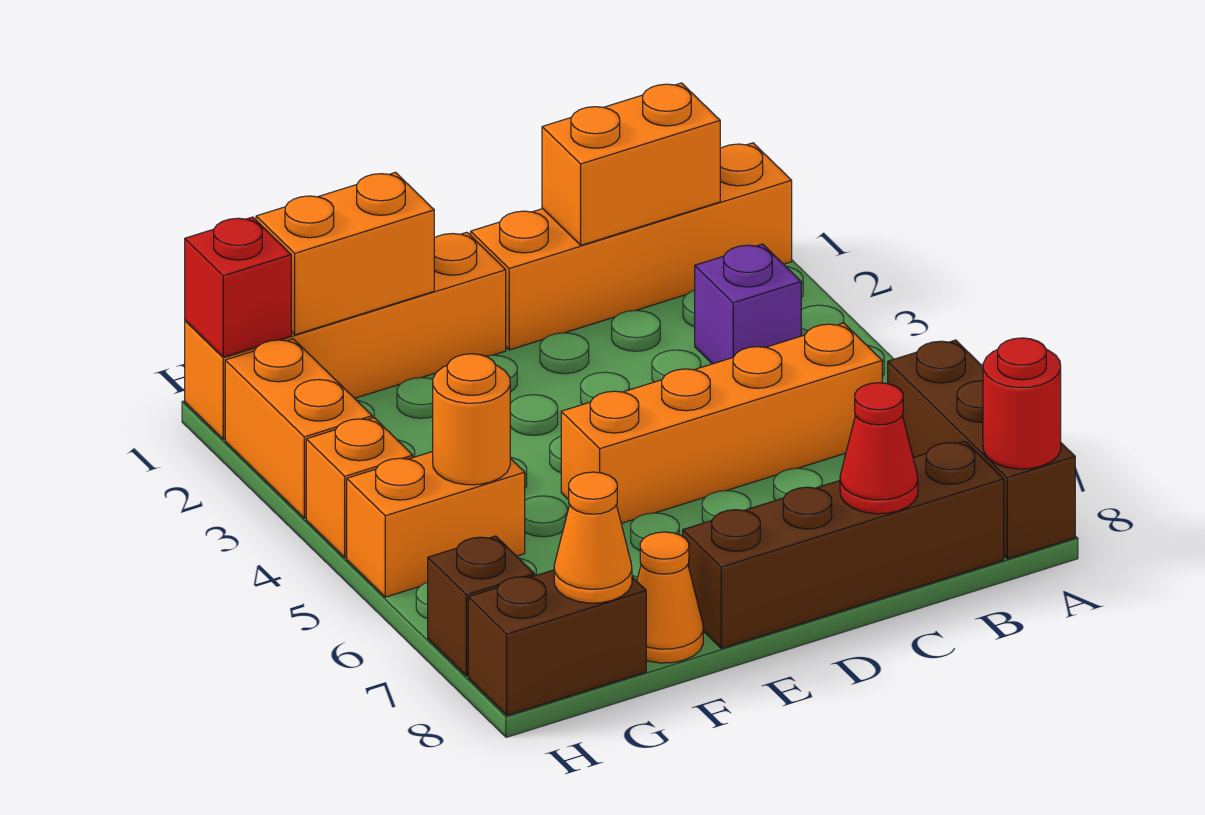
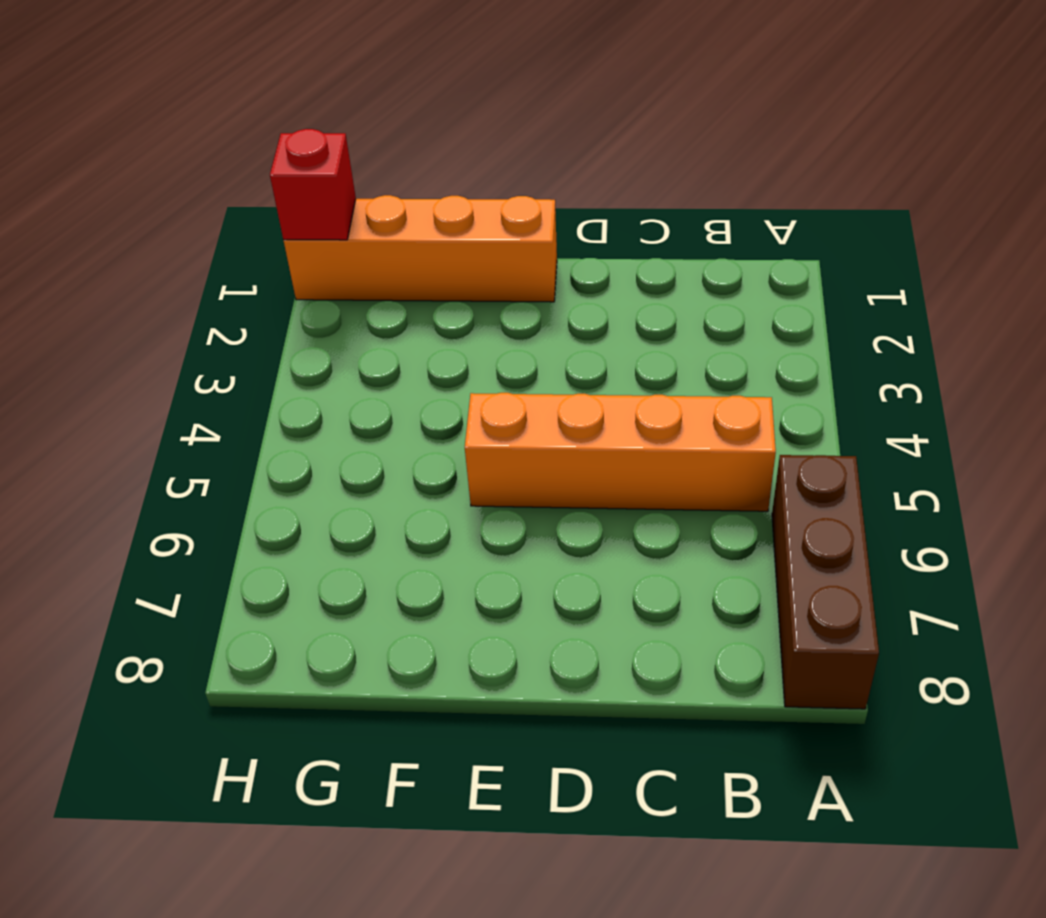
none -> orange 1x4 brick [471,143,792,350]
none -> purple 1x1 brick [695,244,801,364]
none -> brown 1x4 brick [683,441,1004,648]

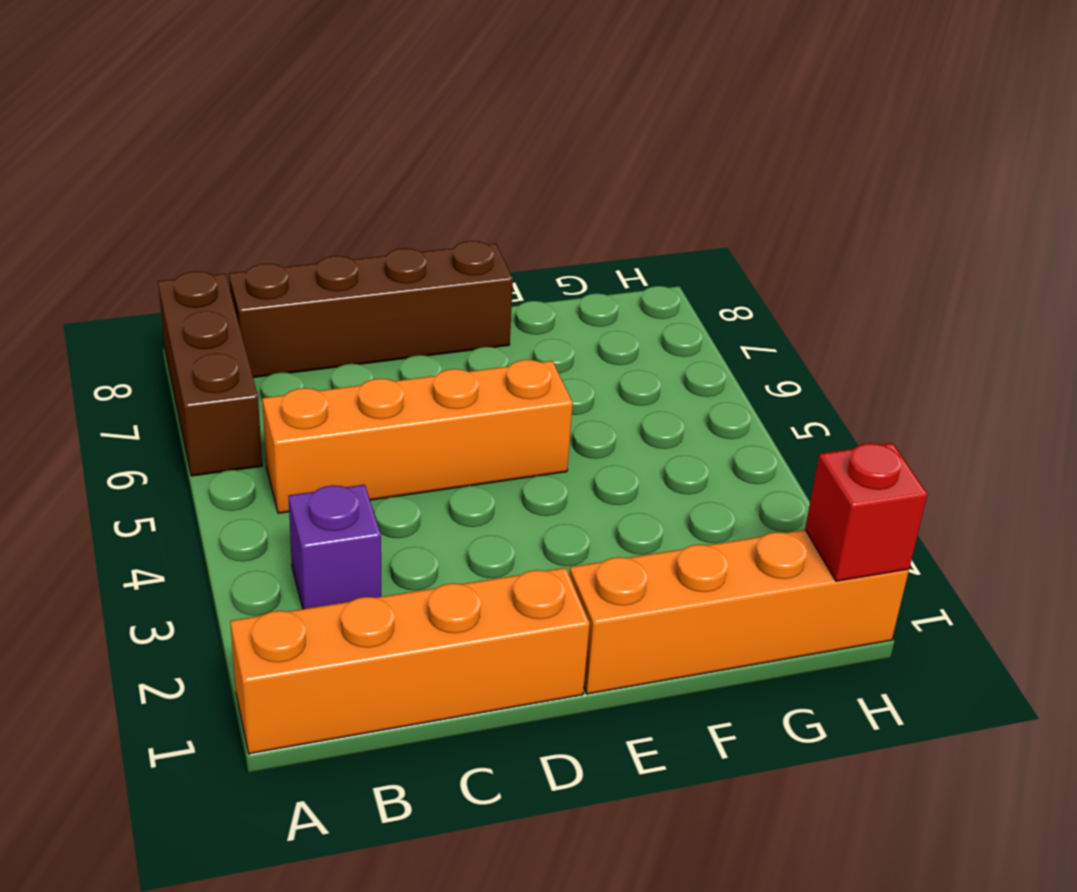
none -> orange 1x1 cone [637,532,703,663]
none -> orange 1x2 brick [347,452,525,597]
none -> brown 1x2 brick [468,570,646,715]

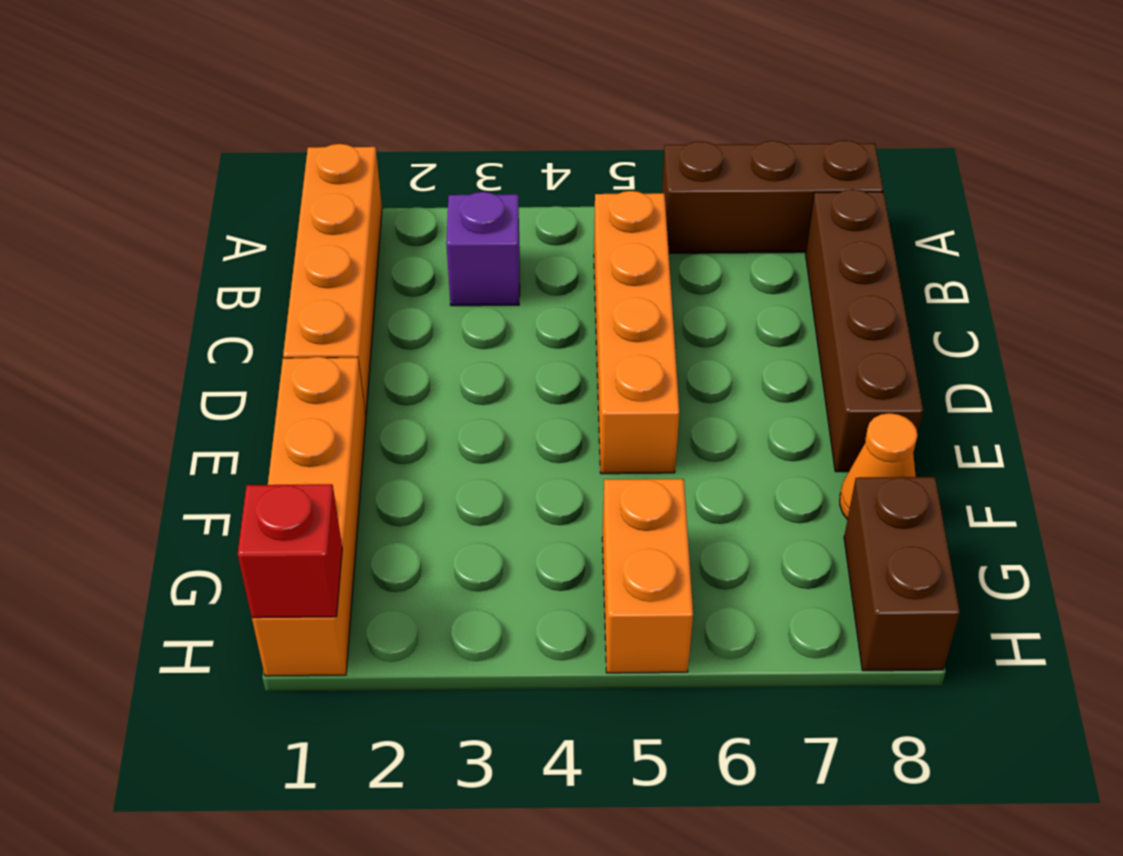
none -> orange 1x2 brick [225,339,372,518]
none -> orange 1x1 brick [306,418,413,558]
none -> brown 1x1 brick [428,536,534,676]

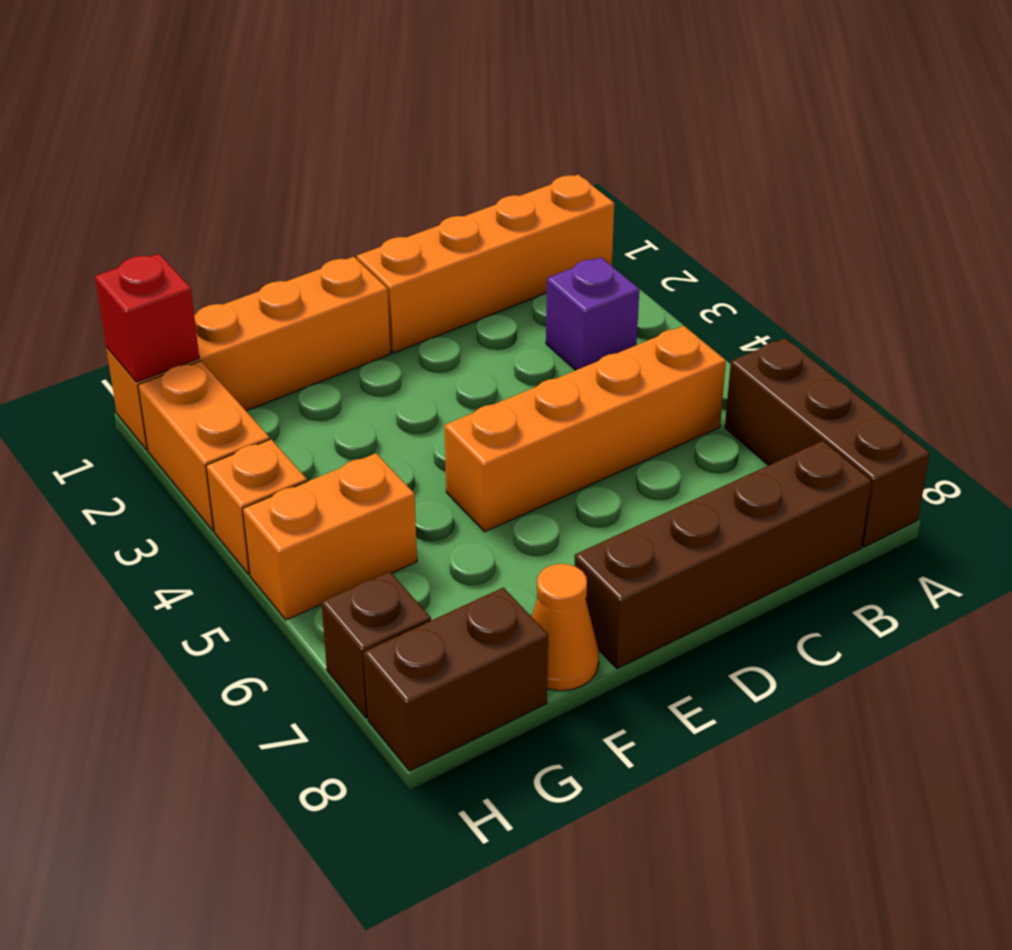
none -> red 1x1 round brick [983,338,1061,469]
none -> orange 1x2 brick [542,83,720,245]
none -> red 1x1 cone [840,383,918,514]

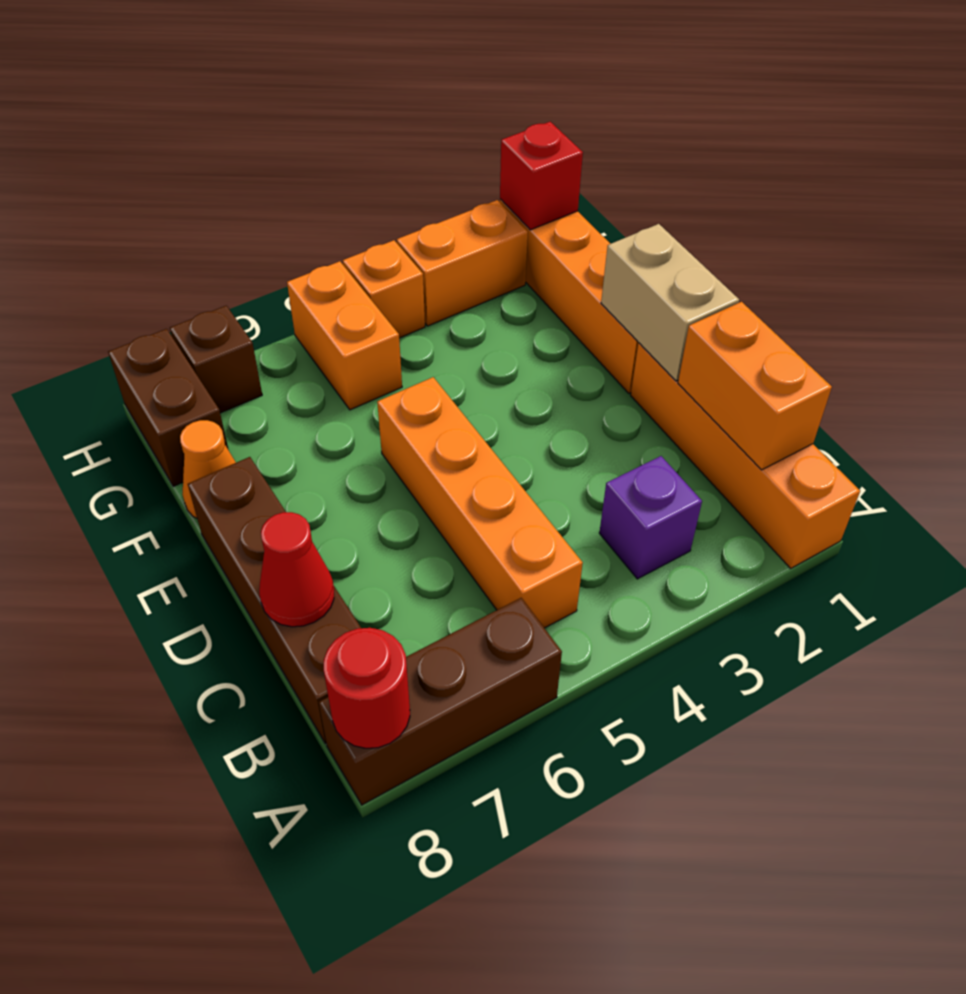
tan 1x2 brick [601,224,739,381] -> none
none -> orange 1x2 brick [256,172,434,335]
none -> orange 1x1 round brick [433,354,510,485]
none -> orange 1x1 cone [554,472,632,603]

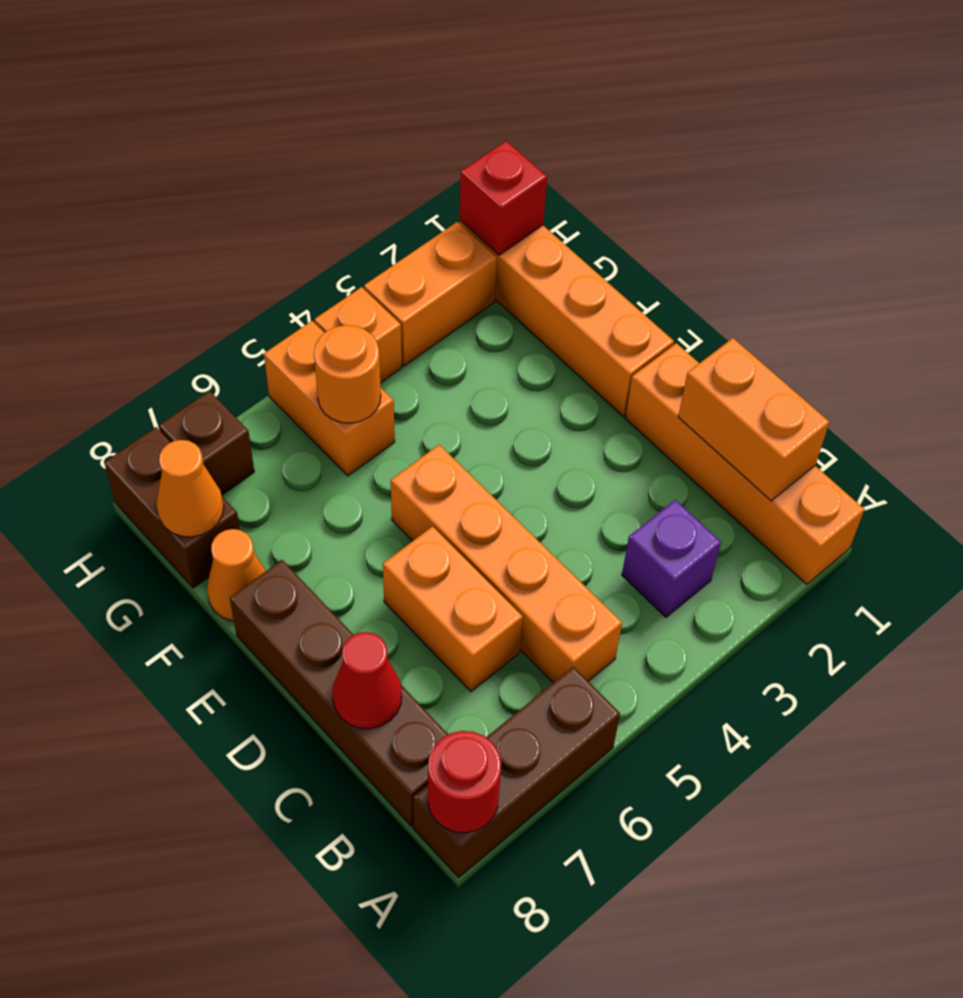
orange 1x2 brick [383,526,523,691] -> orange 1x2 brick moved to [256,172,434,335]

